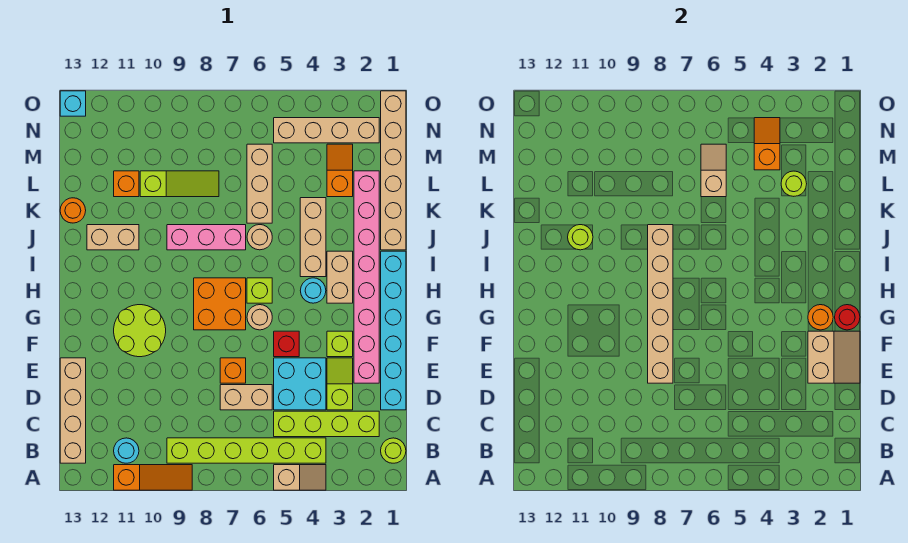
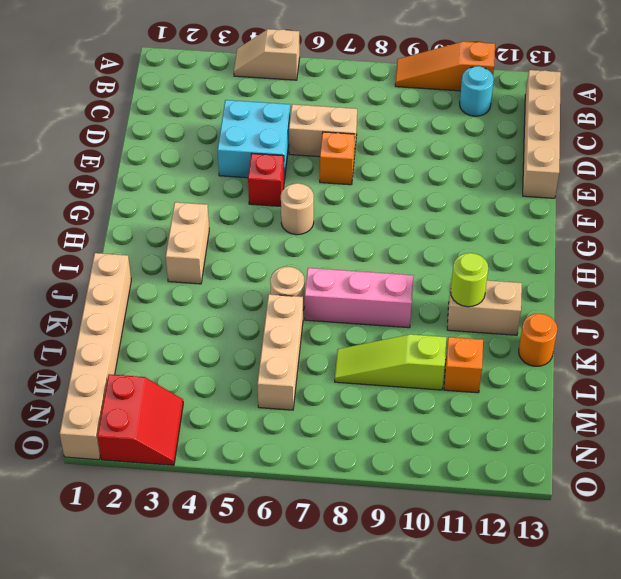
red 2x2 slope [97,374,183,465] -> tan 1x4 brick [274,118,379,143]
none -> lime 1x1 round brick [381,438,406,463]
none -> lime 1x6 brick [167,438,326,463]
none -> lime 1x4 brick [274,411,379,437]
none -> cyan 1x6 brick [381,251,406,410]

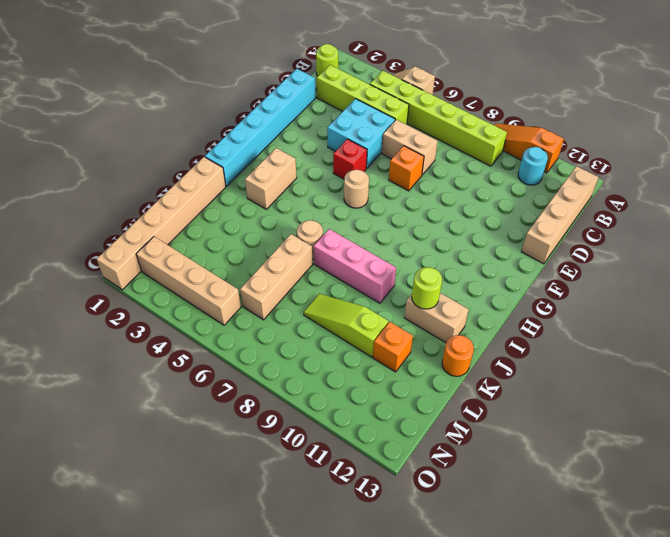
none -> lime 1x2 slope [327,358,353,410]
none -> pink 1x8 brick [354,171,379,383]
none -> lime 1x1 brick [327,331,353,357]
none -> lime 2x2 round brick [114,305,166,357]

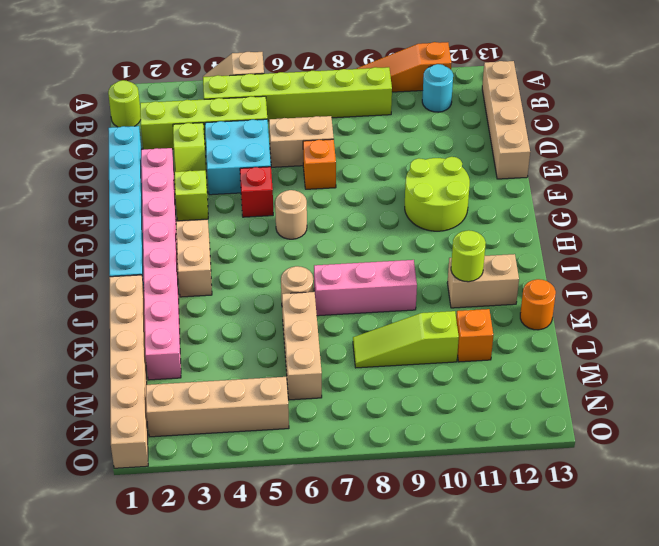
none -> orange 2x2 brick [194,278,246,330]
none -> cyan 1x1 round brick [300,278,326,303]
none -> lime 1x1 brick [247,278,272,303]
none -> tan 1x3 brick [300,198,326,277]

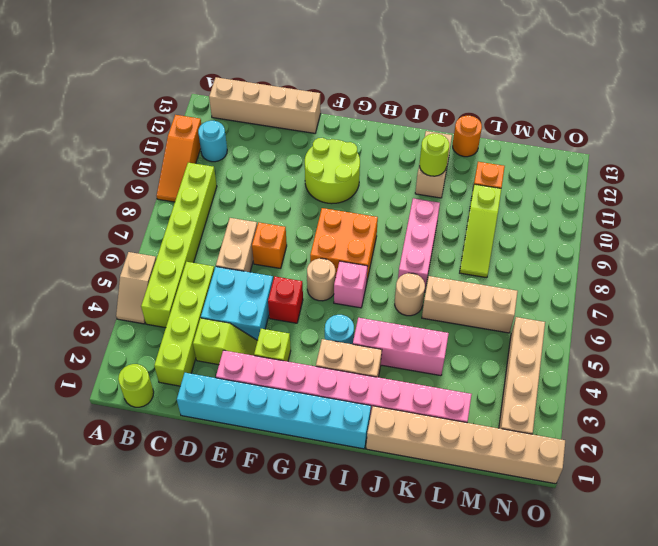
pink 1x1 brick [334,261,367,308] -> lime 1x1 brick [247,278,272,303]
pink 1x3 brick [353,318,449,376] -> tan 1x3 brick [300,198,326,277]
none -> orange 1x2 slope [327,144,353,197]
none -> cyan 1x1 brick [60,91,86,116]
none -> tan 2x2 slope [808,331,860,383]
none -> tan 1x6 brick [648,225,673,383]

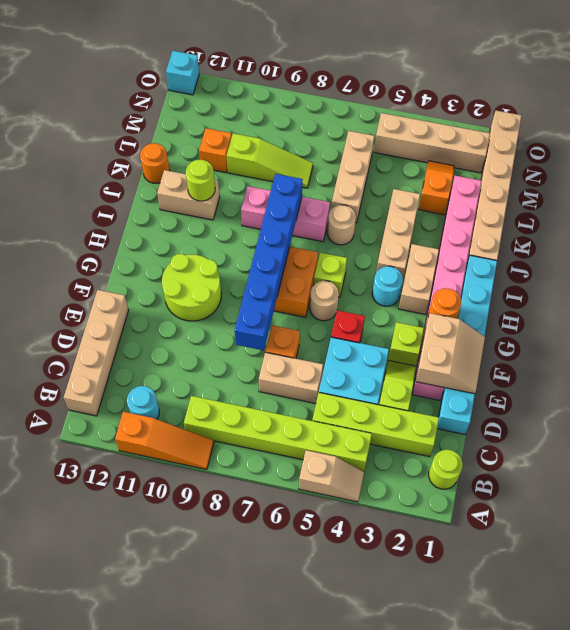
blue 1x6 brick [235,174,303,350] -> tan 1x6 brick [648,225,673,383]
none -> red 1x1 round brick [835,305,860,330]
none -> lime 1x1 round brick [781,171,807,196]
none -> tan 1x2 slope [701,144,726,197]
none -> orange 1x2 slope [754,118,780,170]

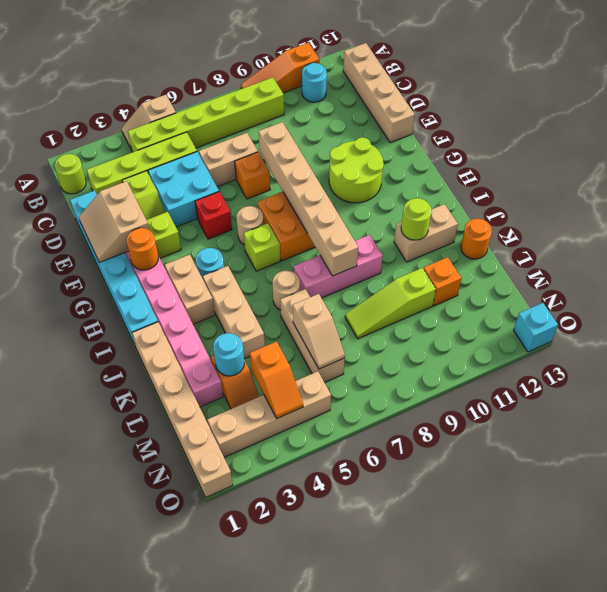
cyan 1x1 round brick [213,333,244,376] -> lime 1x1 round brick [781,171,807,196]
none -> red 1x1 round brick [835,305,860,330]

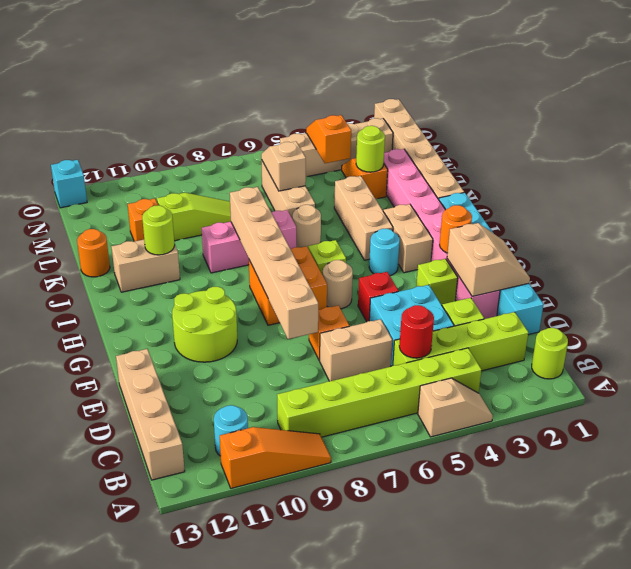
red 1x1 round brick [399,305,434,358] -> red 1x1 round brick moved to [835,305,860,330]

